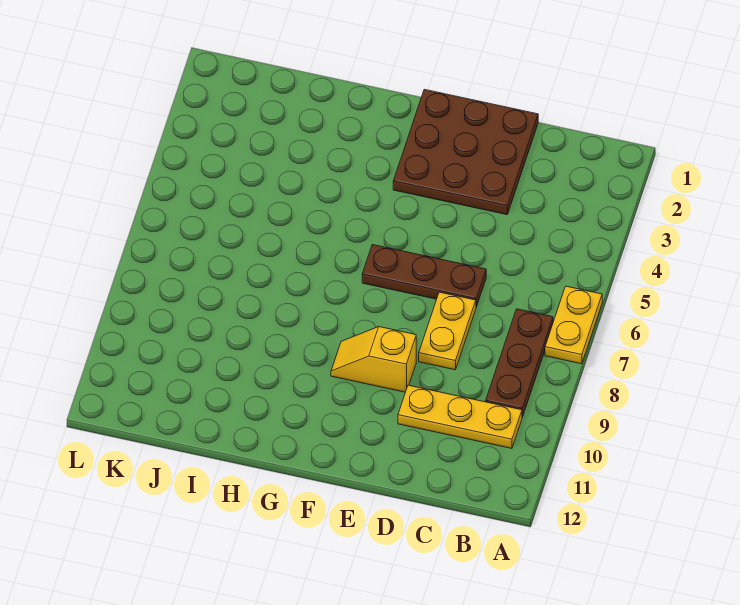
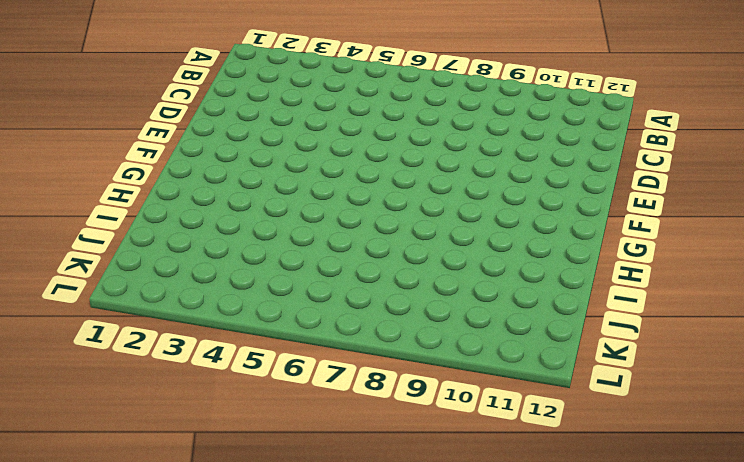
none -> yellow 1x2 plate [545,286,602,364]
none -> brown 1x3 plate [486,309,553,417]

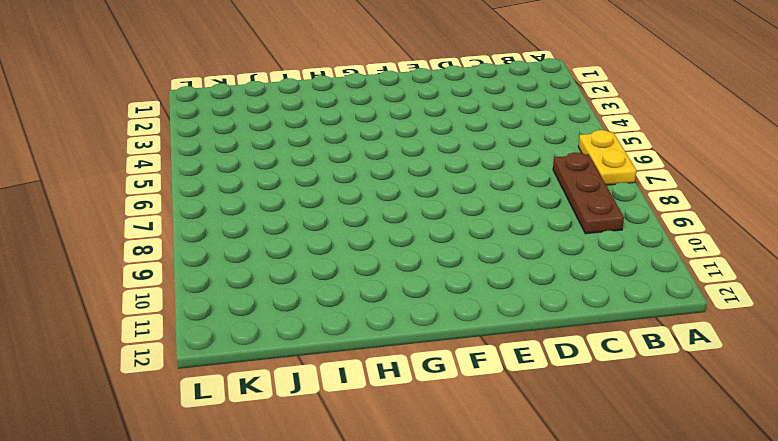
none -> yellow 1x3 plate [398,385,522,448]
none -> brown 3x3 plate [393,89,538,215]

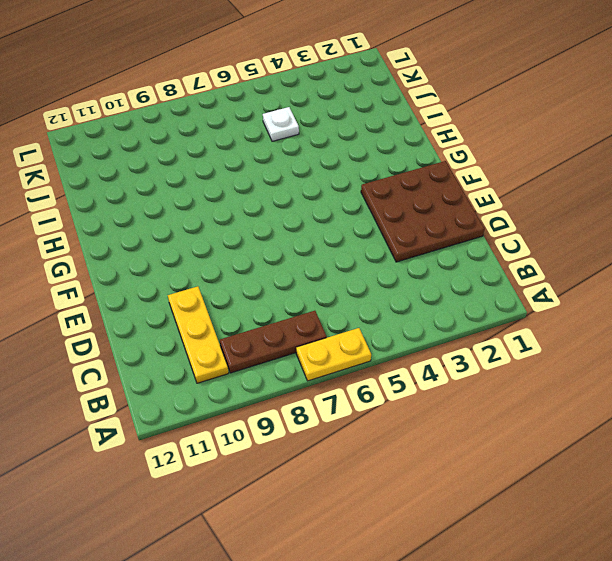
white 1x1 plate [263,107,299,141] -> none
none -> brown 1x3 plate [362,245,486,307]
none -> yellow 1x2 plate [419,292,476,370]

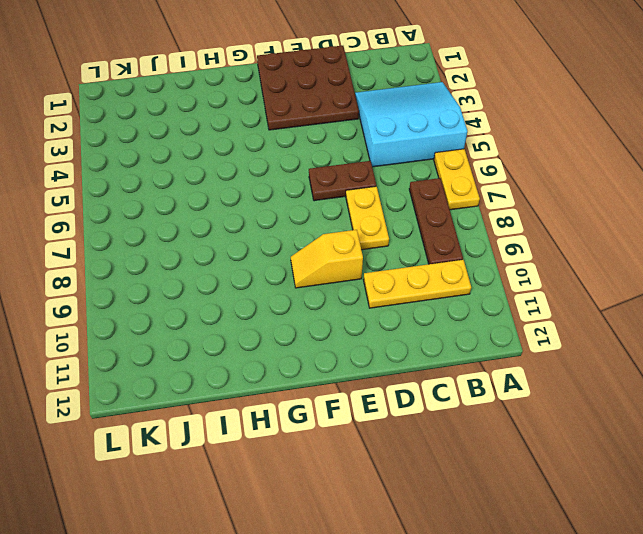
cyan 3x3 slope [355,82,467,167] -> none
brown 1x2 plate [309,161,376,201] -> brown 1x3 plate [362,245,486,307]

